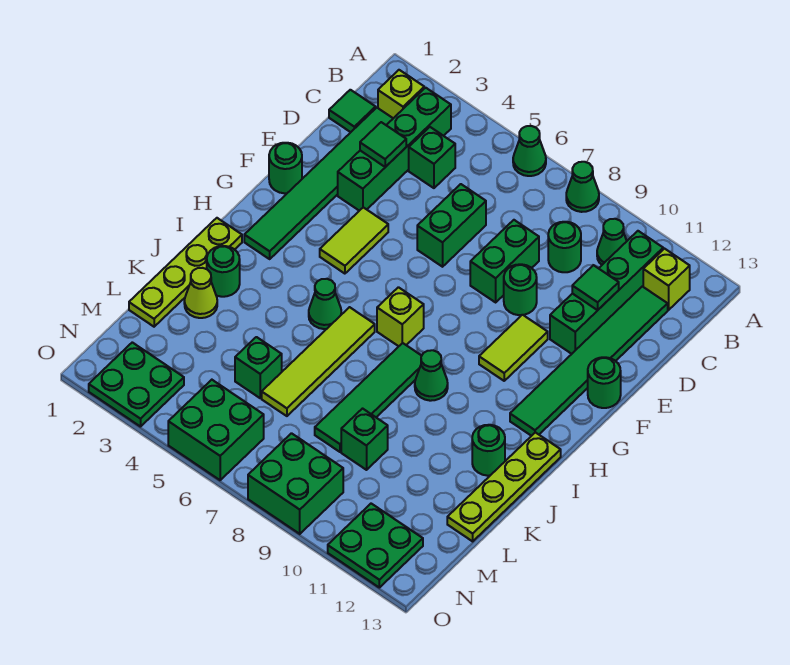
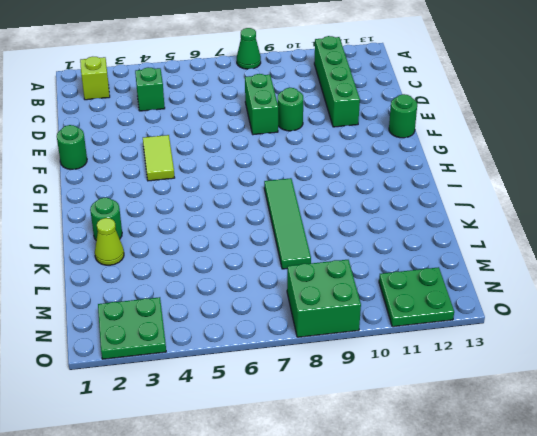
none -> green 1x1 cone [513,126,546,176]
none -> green 1x4 brick [338,88,451,211]
none -> green 1x1 cone [597,219,627,265]
none -> lime 1x1 brick [643,249,690,310]

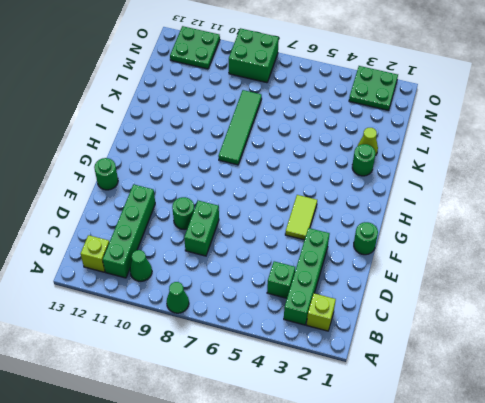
none -> green 1x1 cone [513,126,546,176]
none -> green 1x1 tile [329,90,376,132]
none -> green 1x6 tile [244,108,393,259]
none -> green 1x1 round brick [548,222,581,272]

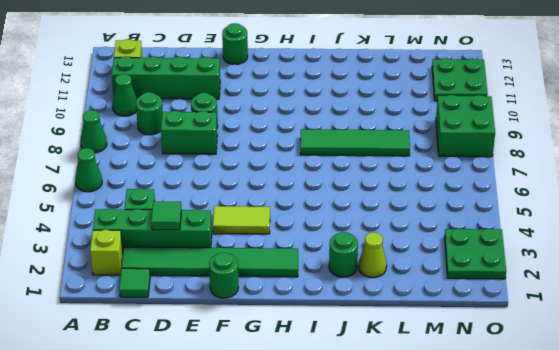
none -> green 1x6 tile [510,286,668,436]
none -> green 1x2 brick [417,184,486,267]
none -> lime 1x2 tile [479,315,548,381]
none -> lime 1x1 brick [377,287,424,346]

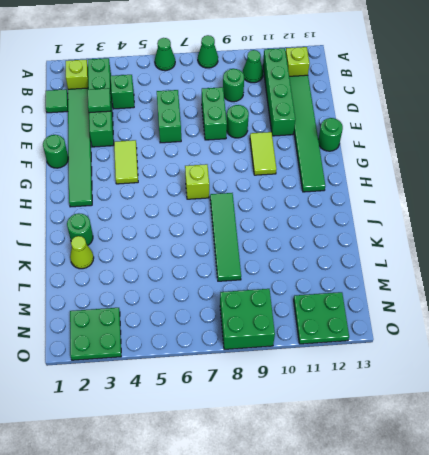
none -> lime 1x4 plate [129,218,242,327]
none -> green 1x1 cone [309,279,341,329]
none -> lime 1x4 tile [262,307,375,416]
none -> green 1x1 cone [415,350,448,401]

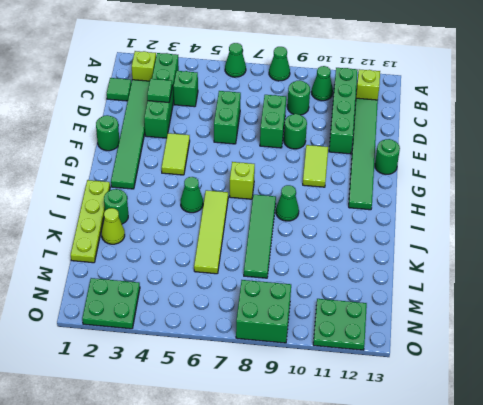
none -> lime 1x4 plate [447,432,561,541]
none -> green 1x1 round brick [472,425,505,476]
none -> green 1x1 brick [235,337,282,398]
none -> green 1x1 brick [341,409,388,470]

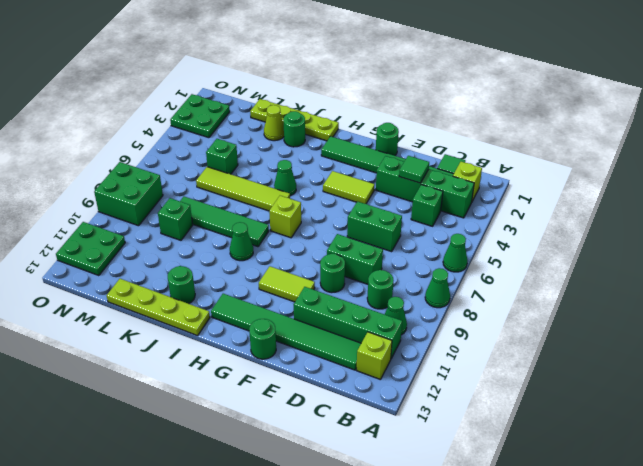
none -> green 2x2 brick [168,380,264,480]
none -> green 1x1 tile [572,265,619,310]

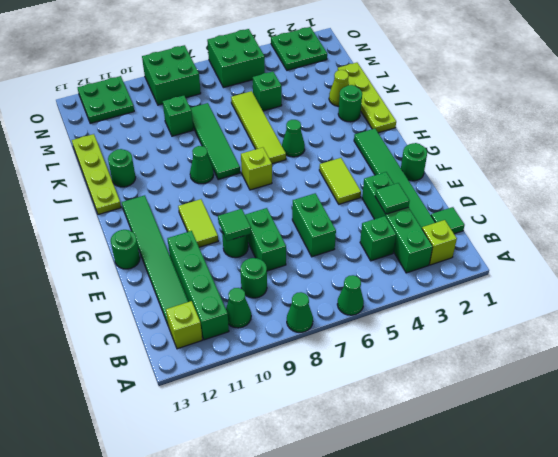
green 1x1 tile [218,209,251,241] -> green 1x1 tile moved to [572,265,619,310]

